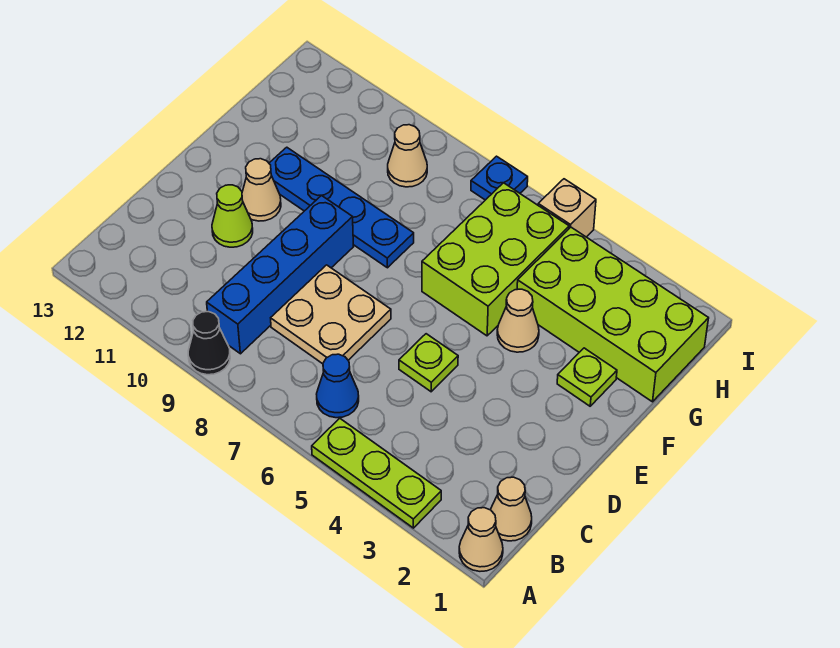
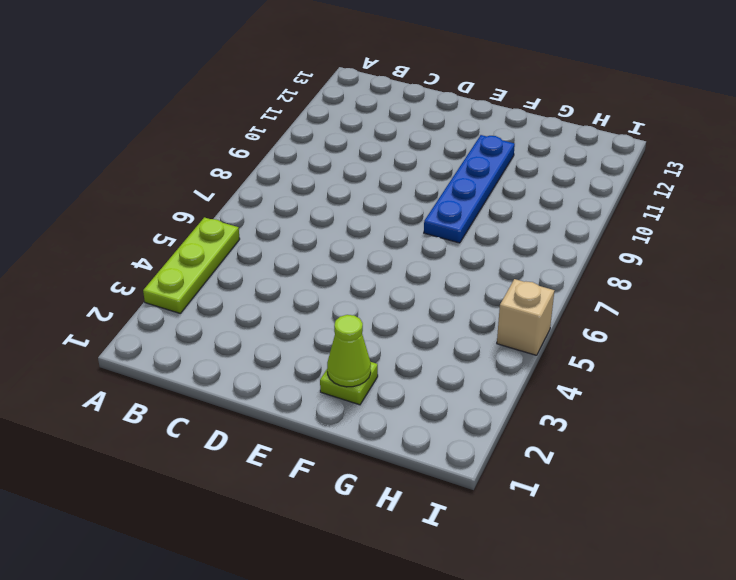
lime 1x1 cone [327,315,371,387] -> lime 1x1 cone moved to [212,185,253,247]
none -> tan 1x1 cone [459,508,503,571]
none -> black 1x1 cone [188,312,230,375]
none -> tan 1x1 cone [490,477,532,541]

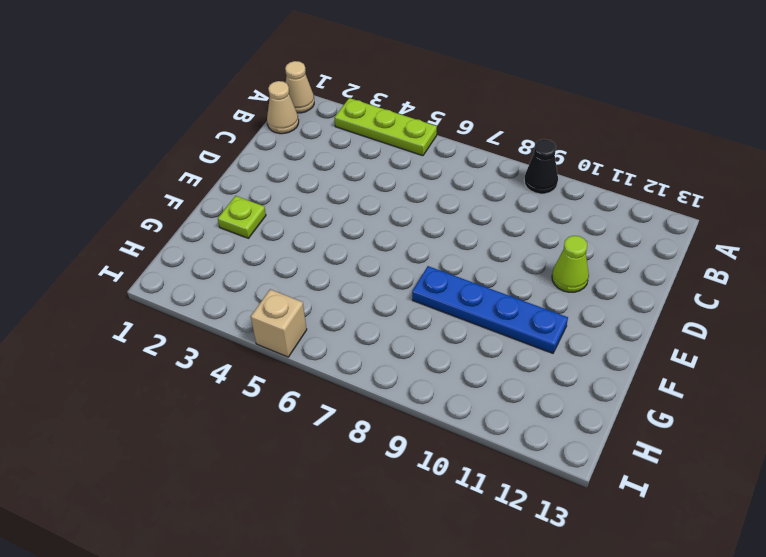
none -> blue 1x1 cone [317,354,359,418]
none -> blue 1x4 brick [207,195,353,354]
none -> tan 2x2 plate [271,265,391,364]

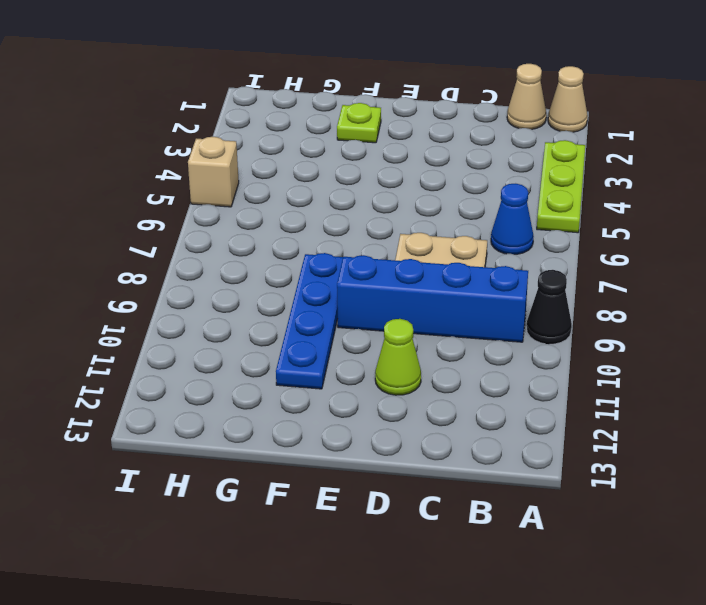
none -> lime 1x1 plate [399,334,458,392]
none -> tan 1x1 cone [242,159,281,221]
none -> tan 1x1 cone [497,289,539,352]

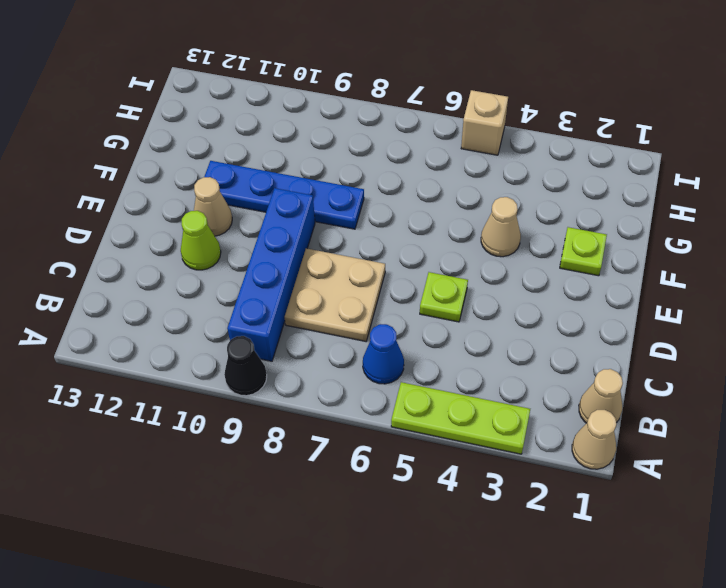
none -> lime 2x3 brick [422,183,569,336]
none -> lime 2x4 brick [517,227,709,402]
none -> tan 1x1 cone [388,125,427,187]

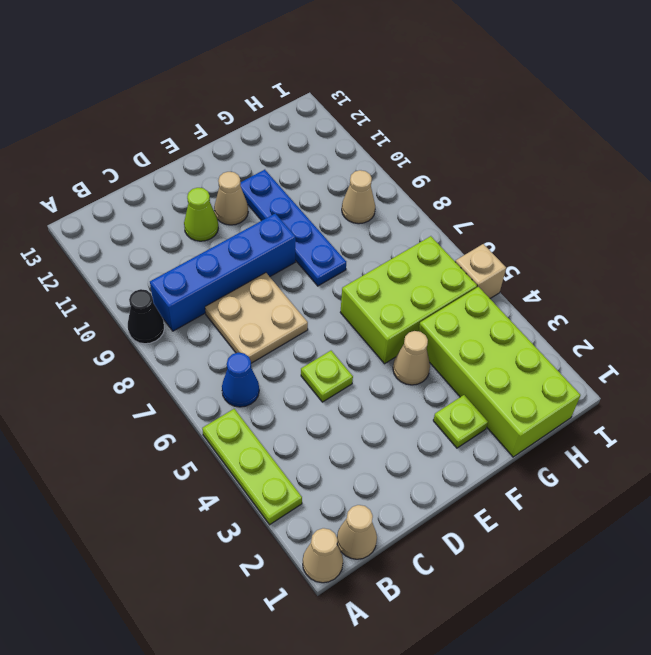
none -> blue 1x1 plate [471,156,528,200]

